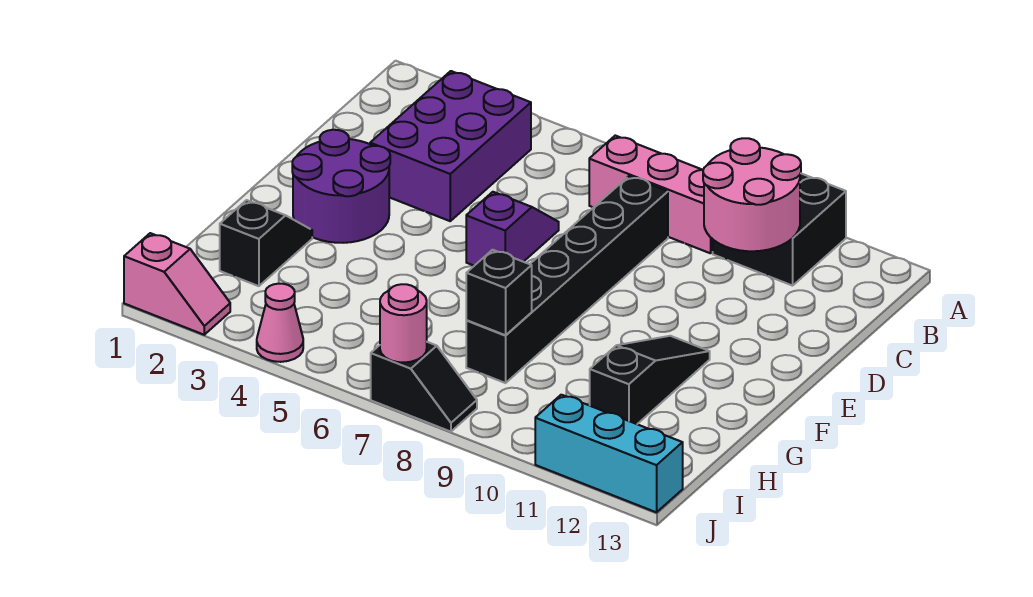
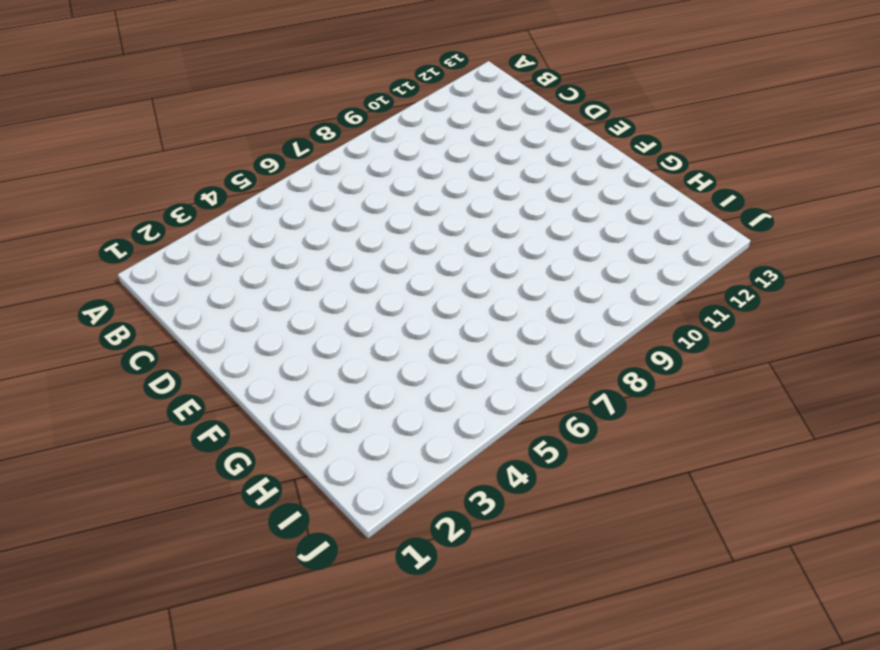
none -> black 2x2 brick [713,173,846,286]
none -> purple 2x3 brick [370,71,531,221]
none -> pink 1x3 brick [589,136,713,253]

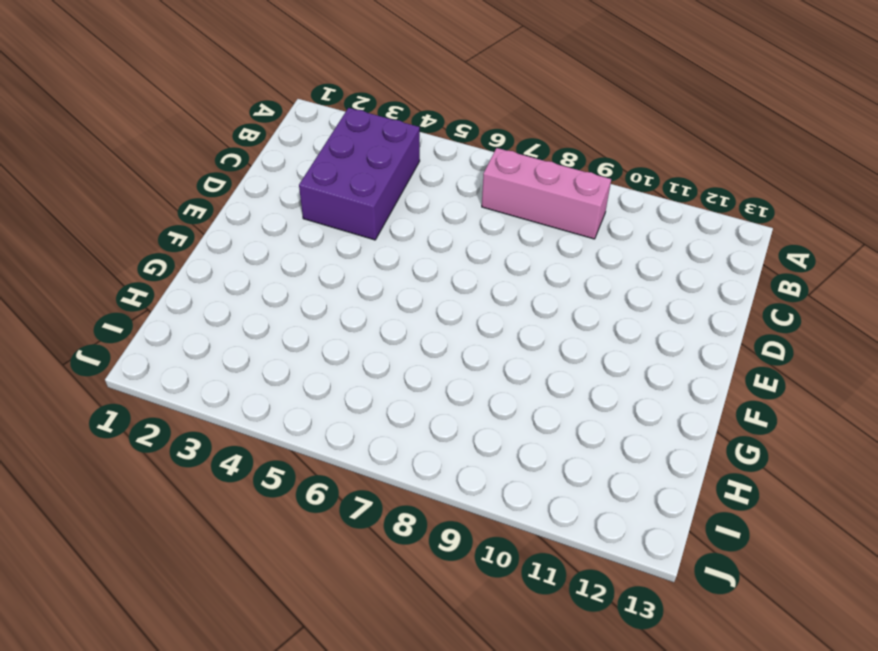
none -> black 2x2 brick [713,173,846,286]
none -> black 1x6 brick [466,176,668,383]
none -> purple 1x2 slope [466,192,559,266]

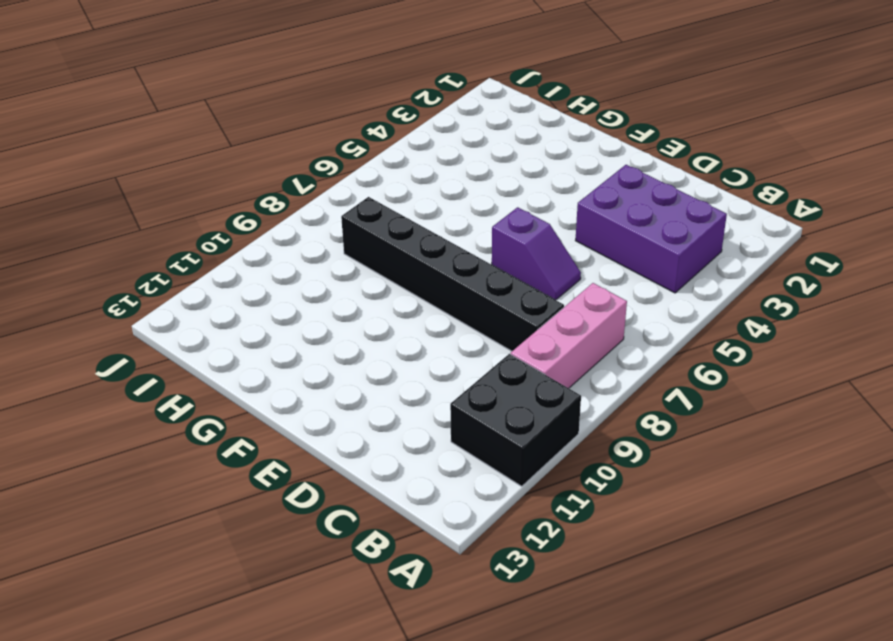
none -> purple 2x2 round brick [292,130,390,243]
none -> black 1x3 slope [590,336,710,424]
none -> black 1x2 slope [220,200,312,286]

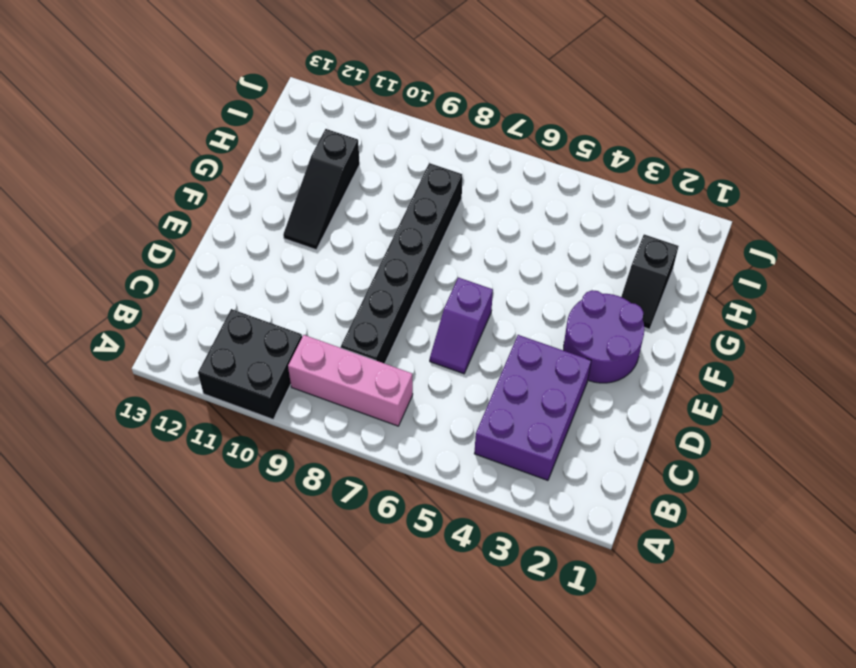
none -> pink 1x2 slope [124,233,230,335]
none -> pink 1x1 cone [257,284,303,362]
none -> black 1x2 slope [371,342,477,432]

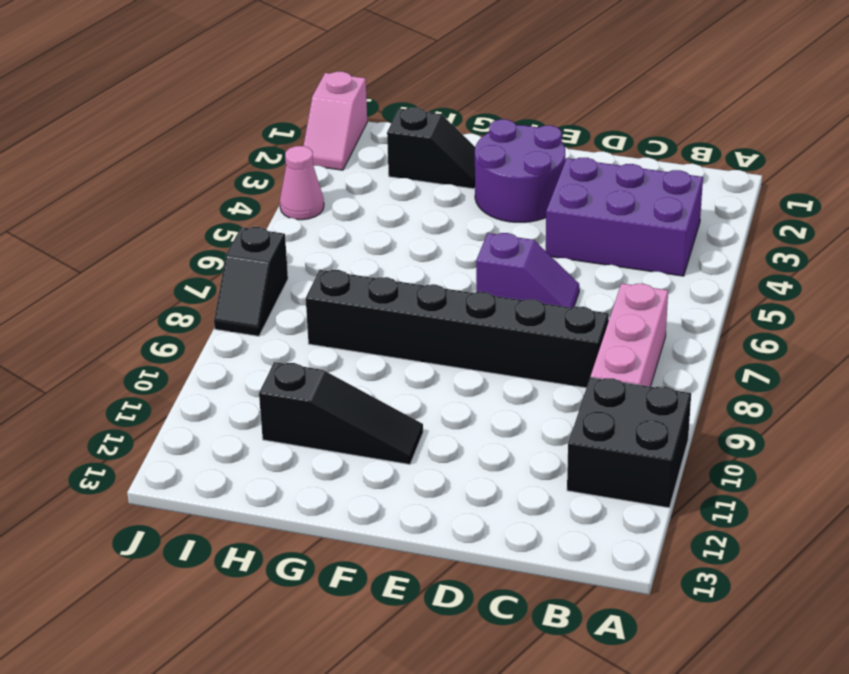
none -> cyan 1x3 brick [535,395,683,512]
none -> pink 2x2 round brick [703,138,801,251]
none -> black 1x1 brick [466,250,532,335]

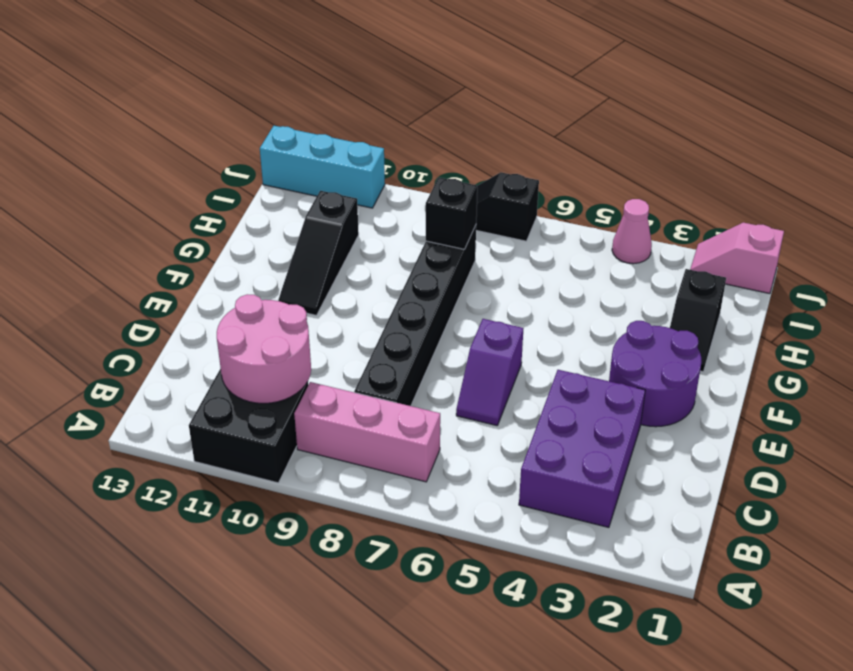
none -> pink 1x1 round brick [380,284,427,363]

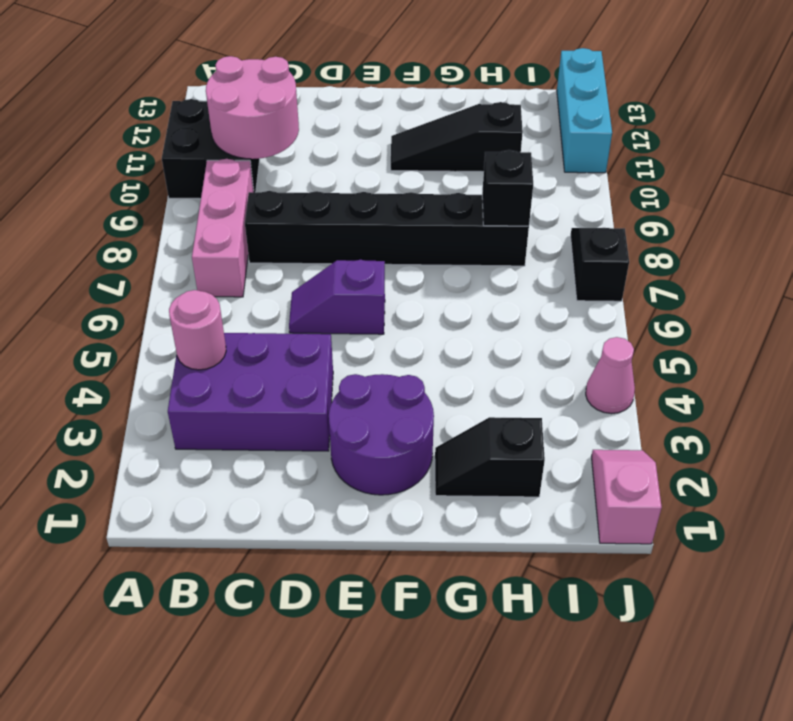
pink 1x1 round brick [169,290,226,370] -> pink 1x1 round brick moved to [380,284,427,363]

